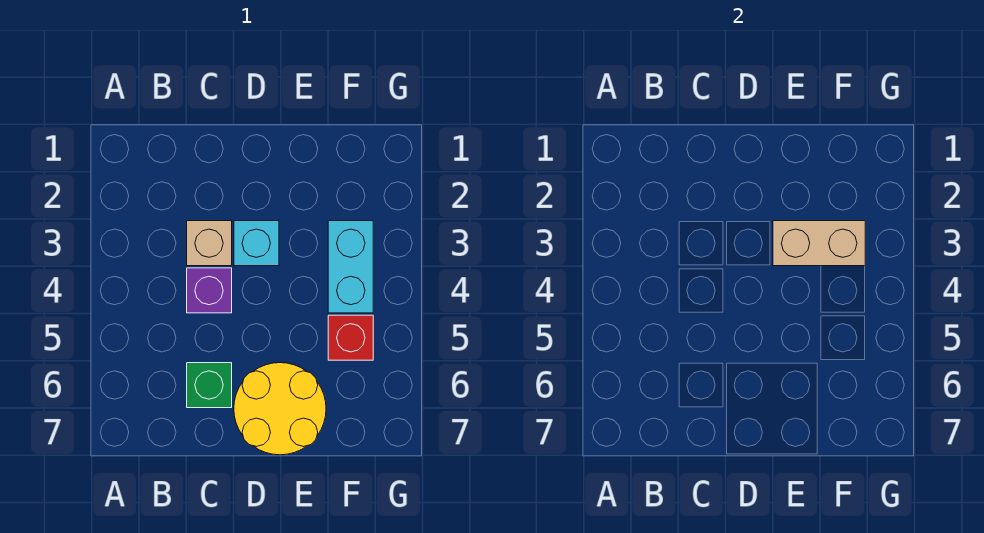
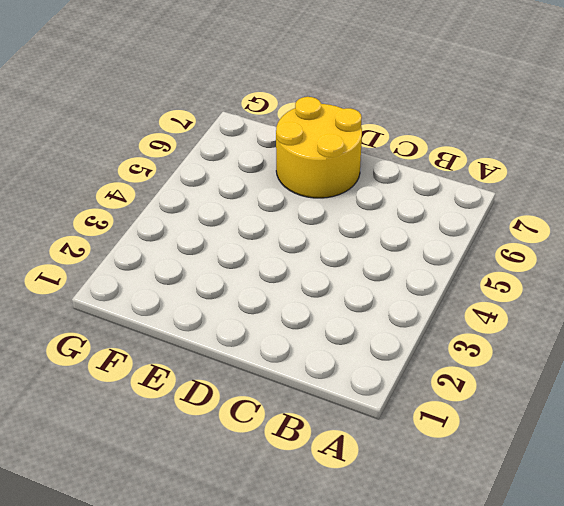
none -> tan 1x1 brick [187,221,232,266]
none -> purple 1x1 brick [187,268,232,313]

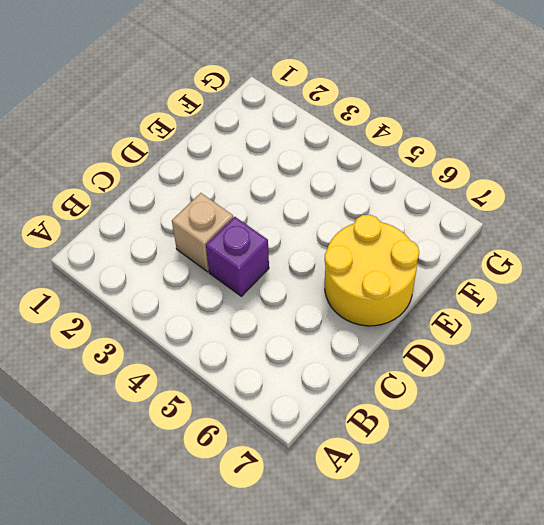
none -> green 1x1 brick [187,363,232,408]
none -> cyan 1x1 brick [234,221,279,266]

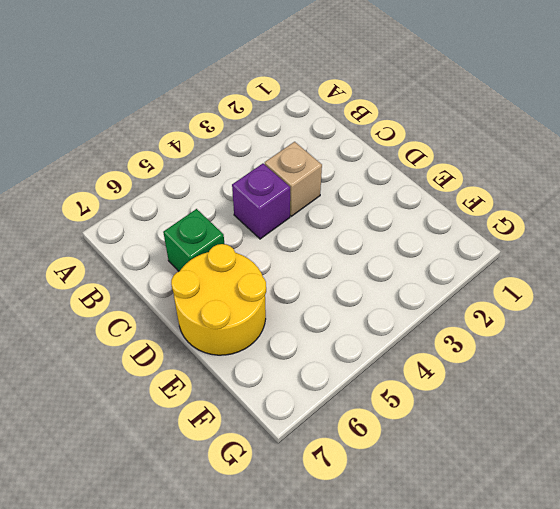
none -> cyan 1x1 brick [234,221,279,266]
none -> cyan 1x2 brick [328,221,373,313]

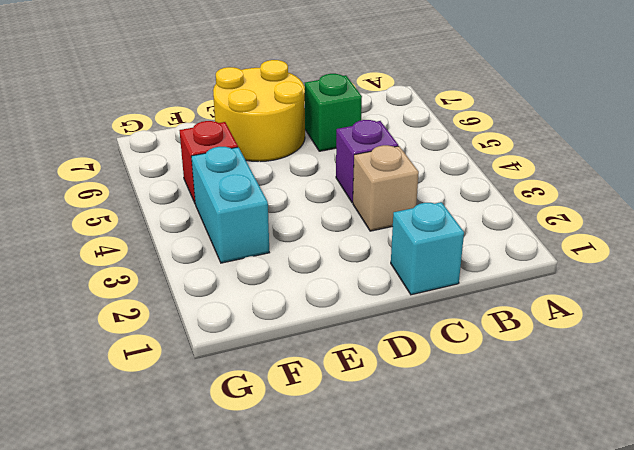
cyan 1x1 brick [391,202,464,295] -> cyan 1x1 brick moved to [234,221,279,266]
none -> tan 1x2 brick [773,221,865,266]

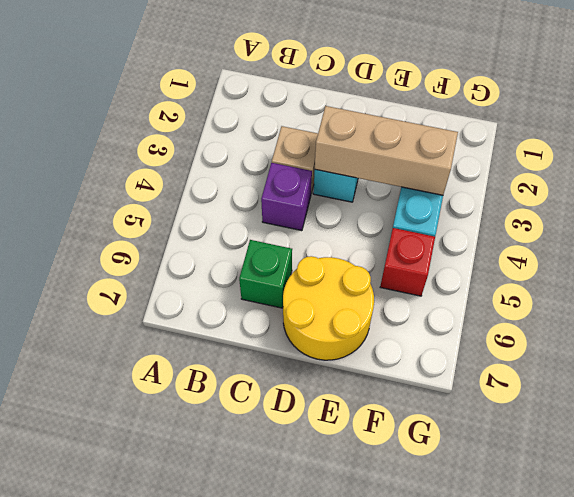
tan 1x3 brick [315,106,458,195] -> tan 1x2 brick [773,221,865,266]

